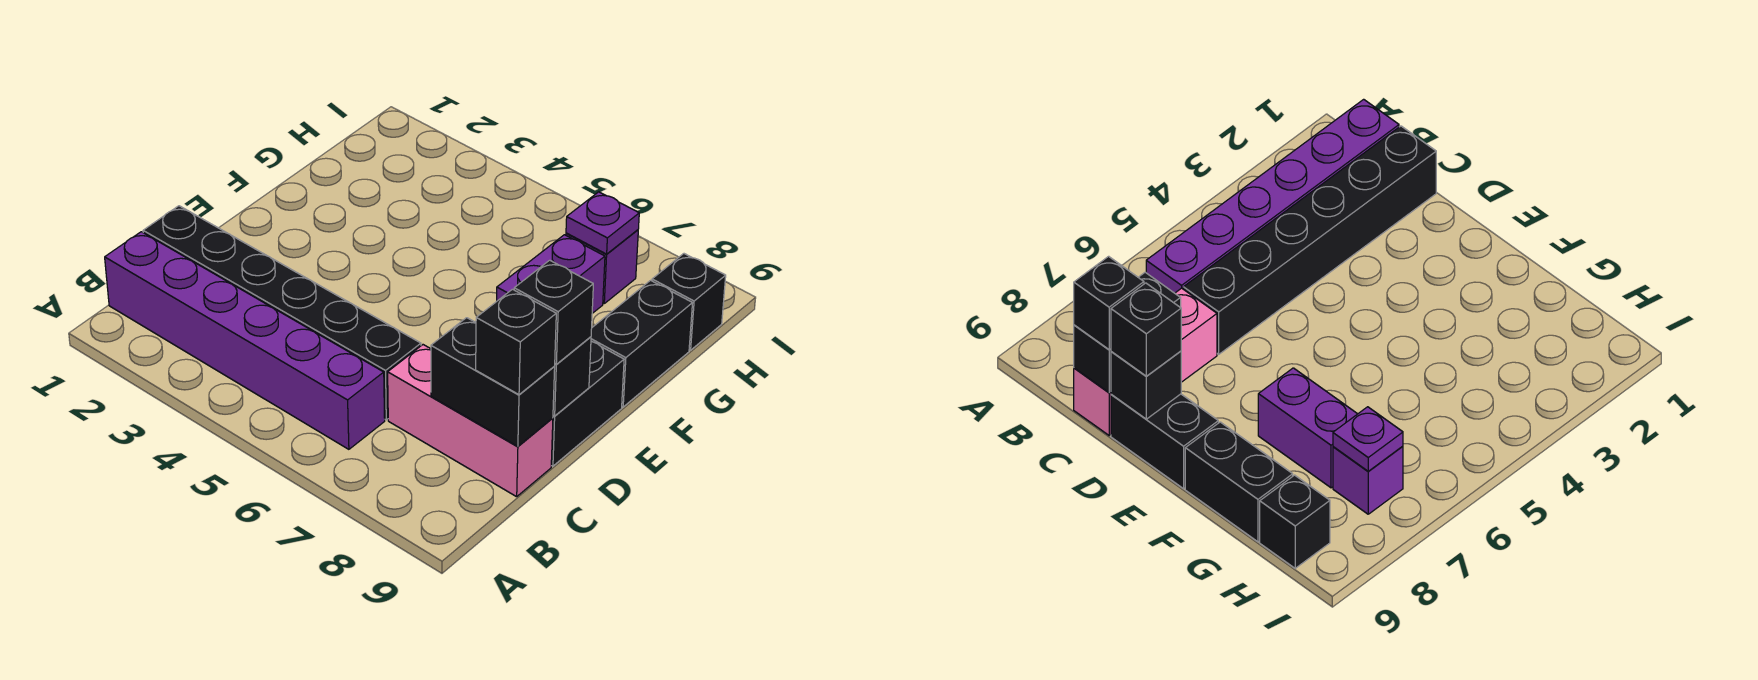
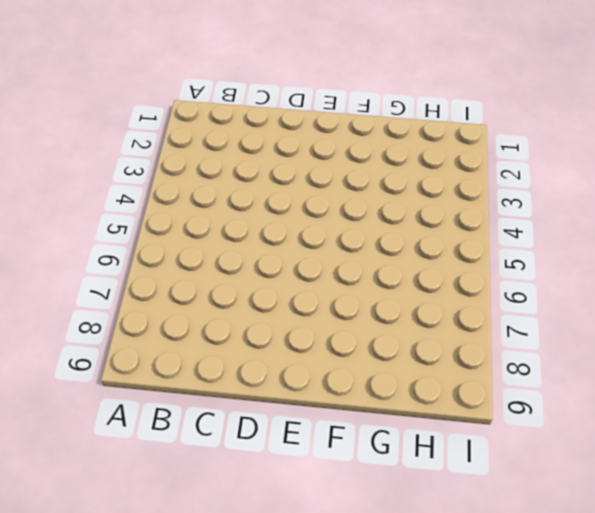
none -> purple 1x6 brick [105,232,385,449]
none -> black 1x6 brick [143,206,421,420]
none -> pink 1x3 brick [388,345,553,497]

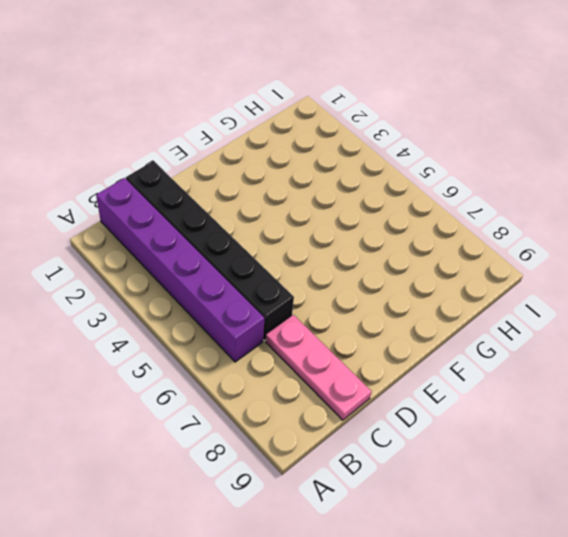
pink 1x3 plate [266,315,372,420] -> pink 1x3 brick [388,345,553,497]
none -> black 1x2 brick [551,341,624,466]
none -> purple 1x2 brick [497,235,605,313]
none -> black 1x2 brick [591,280,692,407]

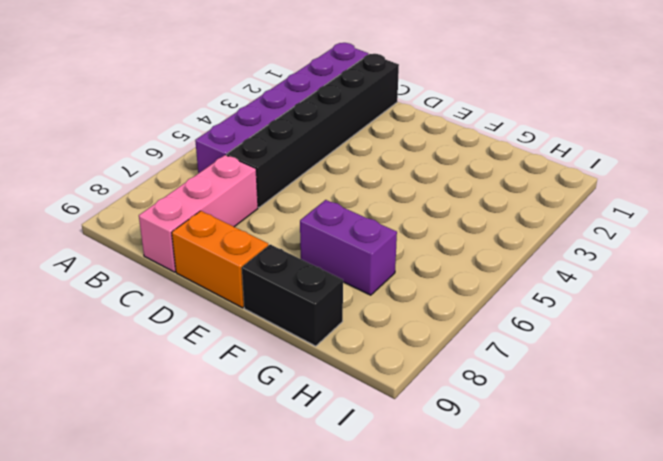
orange 1x2 brick [172,211,268,308] -> black 1x2 brick [551,341,624,466]
none -> purple 1x1 brick [566,230,638,303]
none -> black 1x1 brick [652,254,726,350]
none -> black 1x2 brick [431,318,555,446]

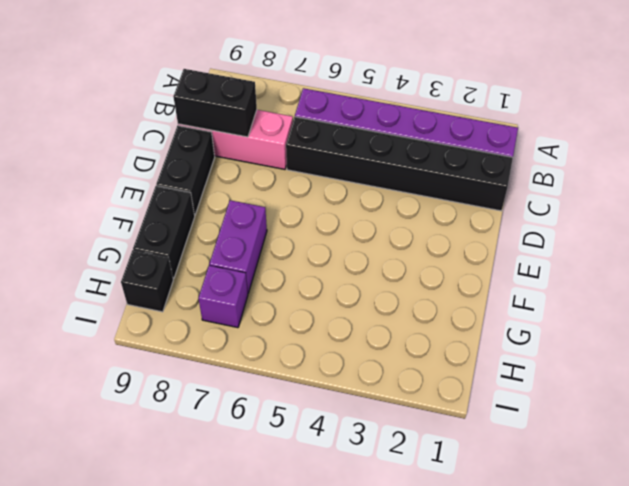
none -> black 1x1 brick [553,337,591,416]
none -> purple 1x1 plate [566,192,639,254]
none -> black 1x1 brick [476,289,556,395]

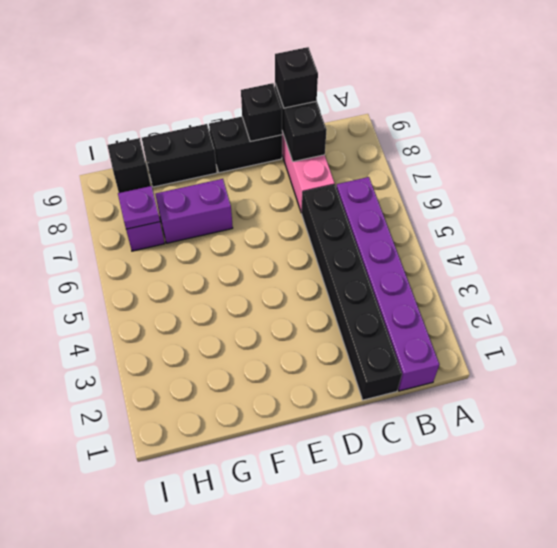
none -> black 1x1 brick [514,260,593,364]

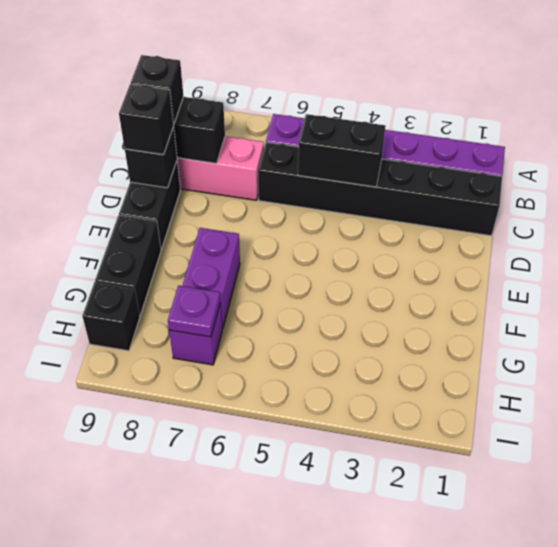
black 1x2 brick [298,114,386,187] -> none

